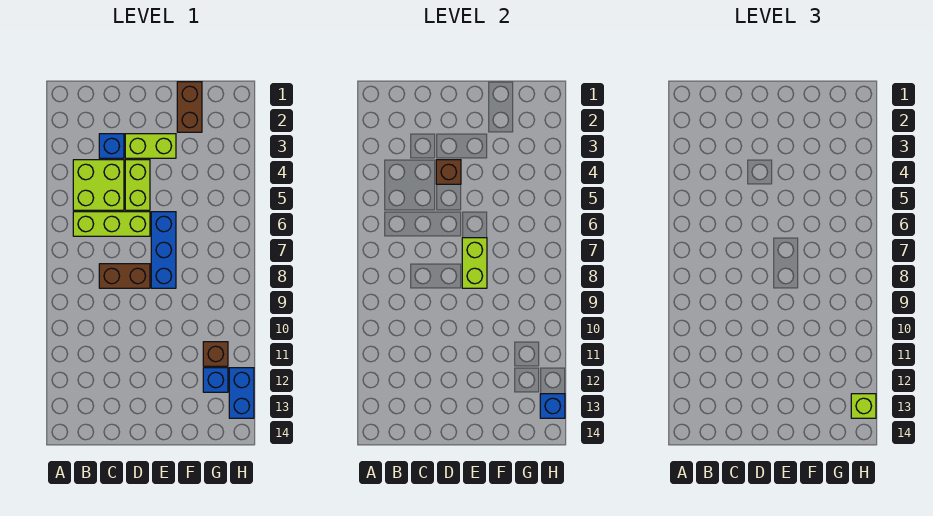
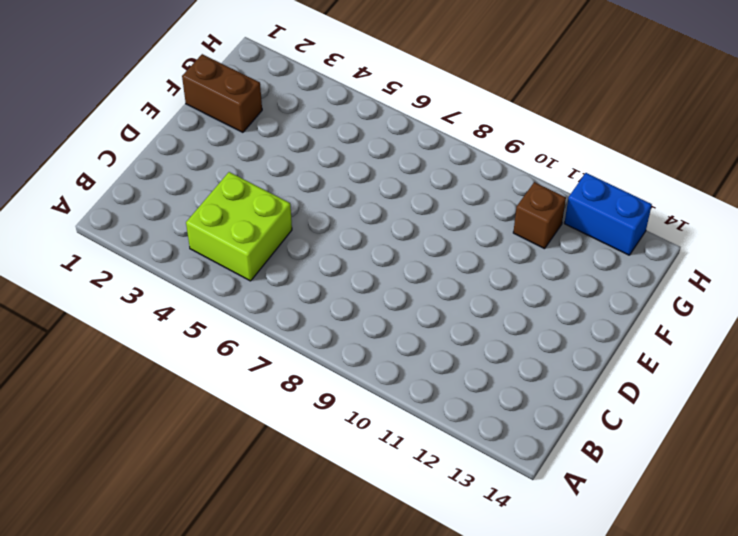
none -> lime 1x3 brick [73,212,150,236]
none -> blue 1x1 brick [99,134,124,158]
none -> brown 1x2 brick [99,264,150,288]

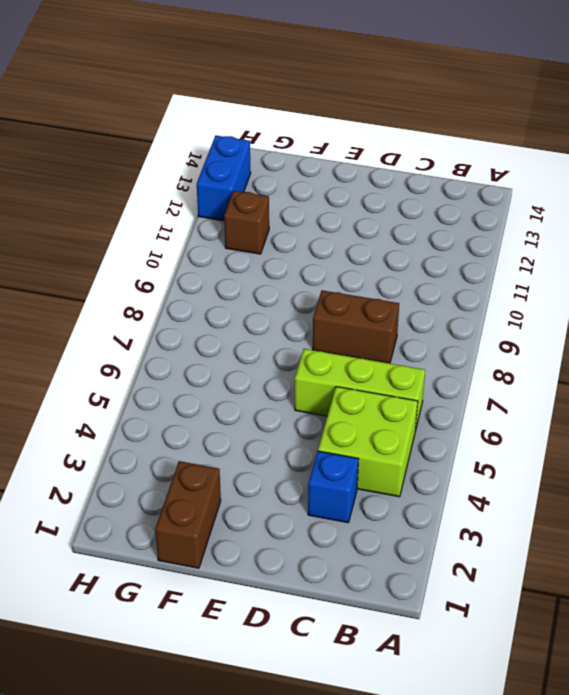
none -> lime 1x2 brick [125,134,176,158]
none -> lime 1x2 brick [125,160,150,210]
none -> blue 1x3 brick [151,212,176,288]

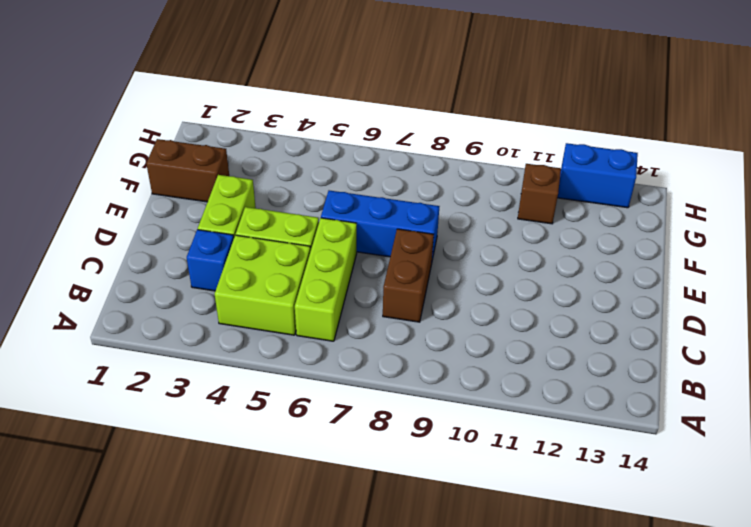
none -> blue 1x1 brick [203,368,228,392]
none -> brown 1x1 brick [436,160,461,184]
none -> lime 1x2 brick [462,238,487,288]

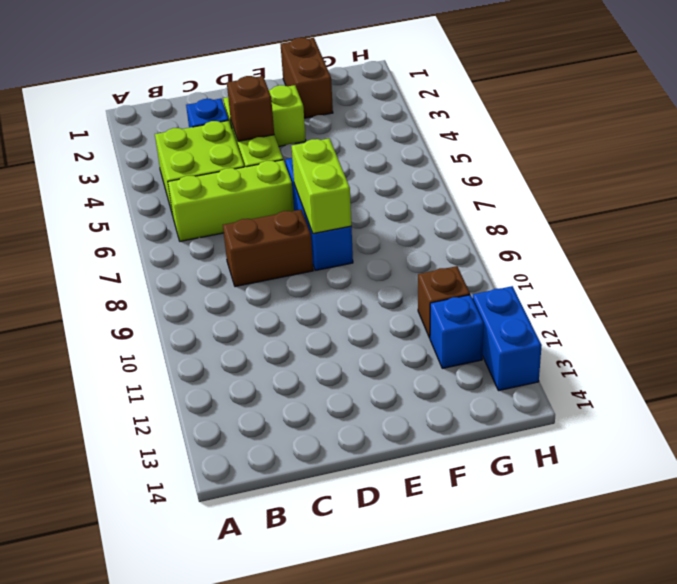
none -> blue 1x1 brick [540,394,565,418]
none -> lime 1x1 brick [851,394,876,418]

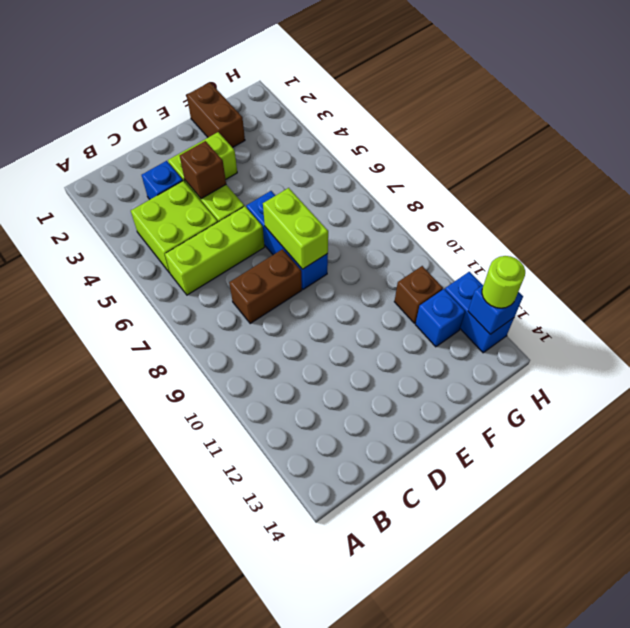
lime 1x1 round brick [482,256,525,308] -> lime 1x1 brick [851,394,876,418]

